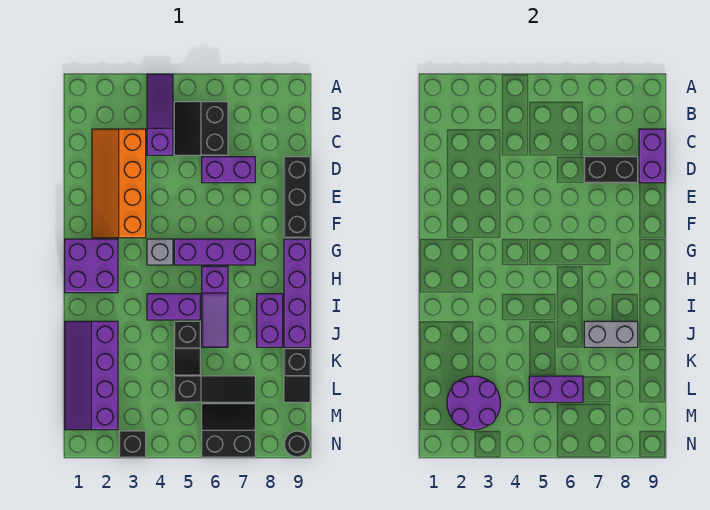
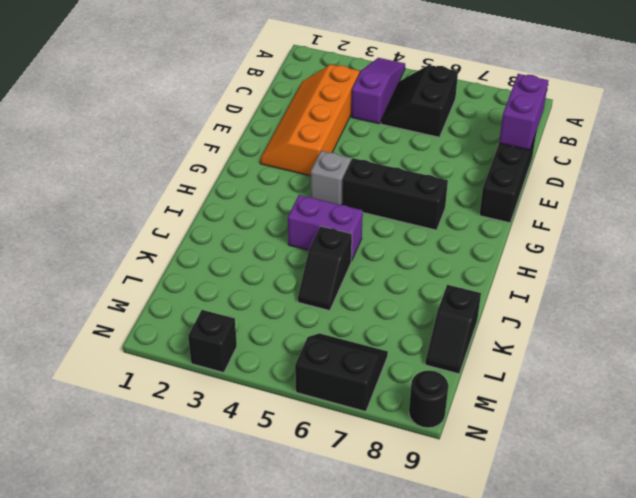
black 1x3 brick [342,158,448,230] -> purple 1x3 brick [174,239,255,265]
none -> purple 1x2 brick [202,157,255,183]
none -> purple 2x2 brick [65,239,118,293]
none -> purple 1x4 brick [284,239,310,347]

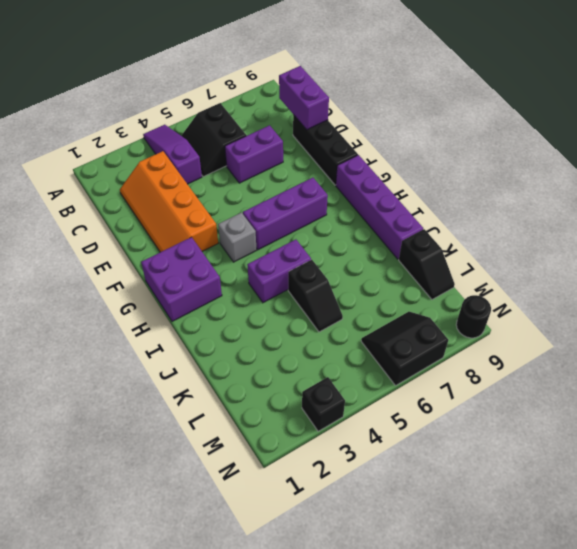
none -> purple 1x3 slope [202,266,228,347]
none -> purple 1x2 brick [257,294,283,347]
none -> purple 2x4 slope [65,321,118,430]

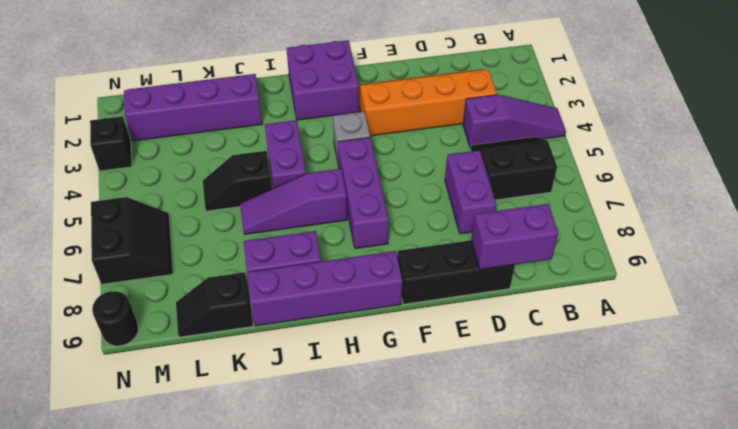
none -> black 1x3 slope [174,376,255,402]
none -> black 1x2 brick [584,157,638,183]
none -> grey 1x2 brick [584,321,638,347]

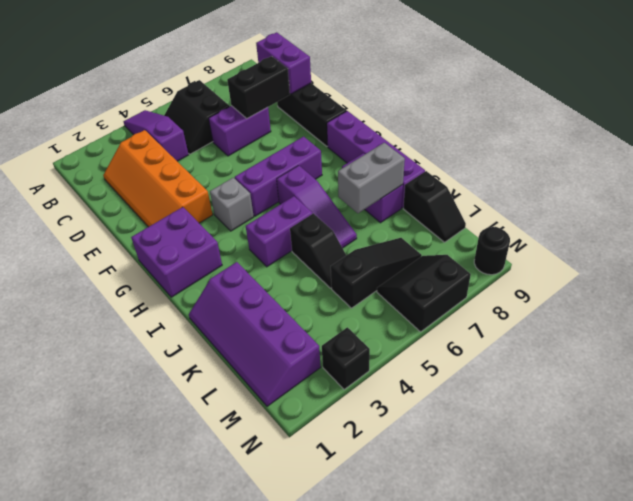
none -> purple 2x2 round brick [447,376,500,430]
none -> purple 1x2 brick [529,376,583,402]

